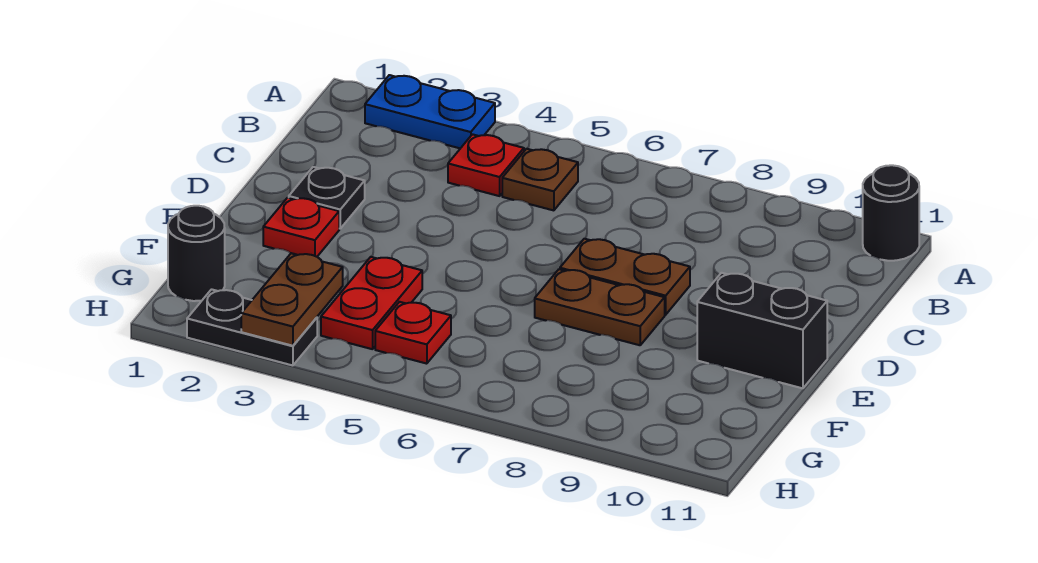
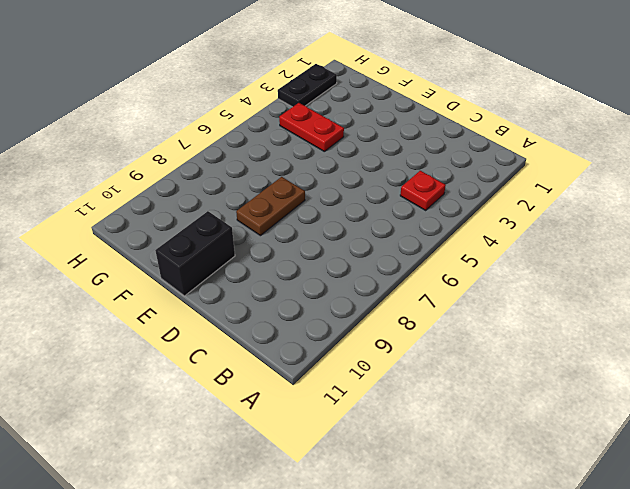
none -> blue 1x2 plate [365,75,495,148]
none -> black 1x1 round brick [863,165,919,261]
none -> brown 1x1 plate [502,149,578,210]

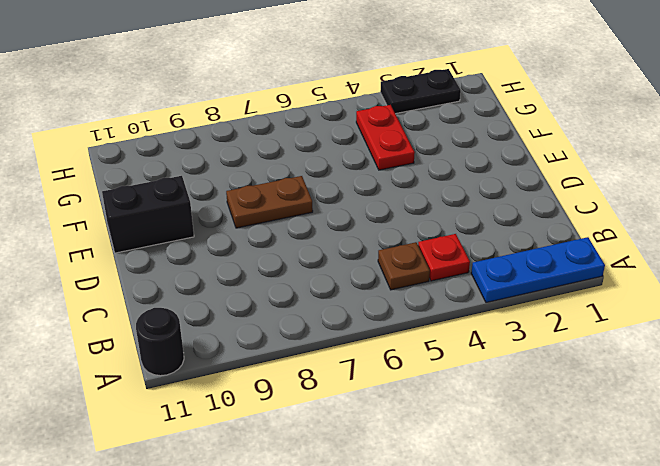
blue 1x3 plate [471,237,605,303] -> blue 1x2 plate [365,75,495,148]
none -> black 1x1 plate [289,167,365,229]
none -> brown 1x2 plate [560,239,690,315]
none -> red 1x1 plate [263,197,339,257]

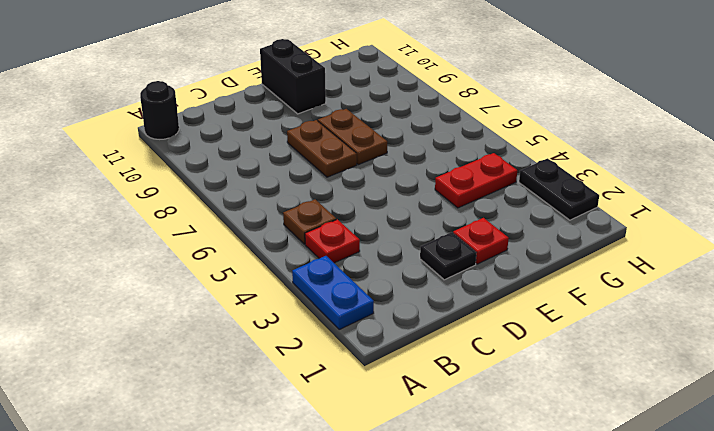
none -> black 1x1 round brick [168,206,225,301]
none -> red 1x1 plate [375,302,451,364]
none -> brown 1x2 plate [241,253,343,346]

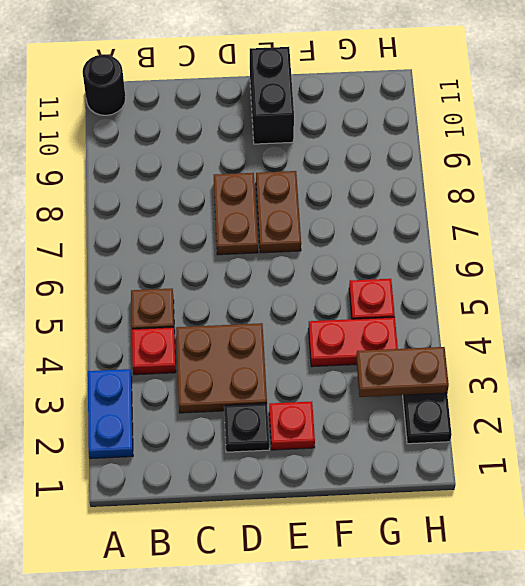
brown 2x2 plate [176,323,267,413] -> none
none -> black 1x1 round brick [168,206,225,301]

